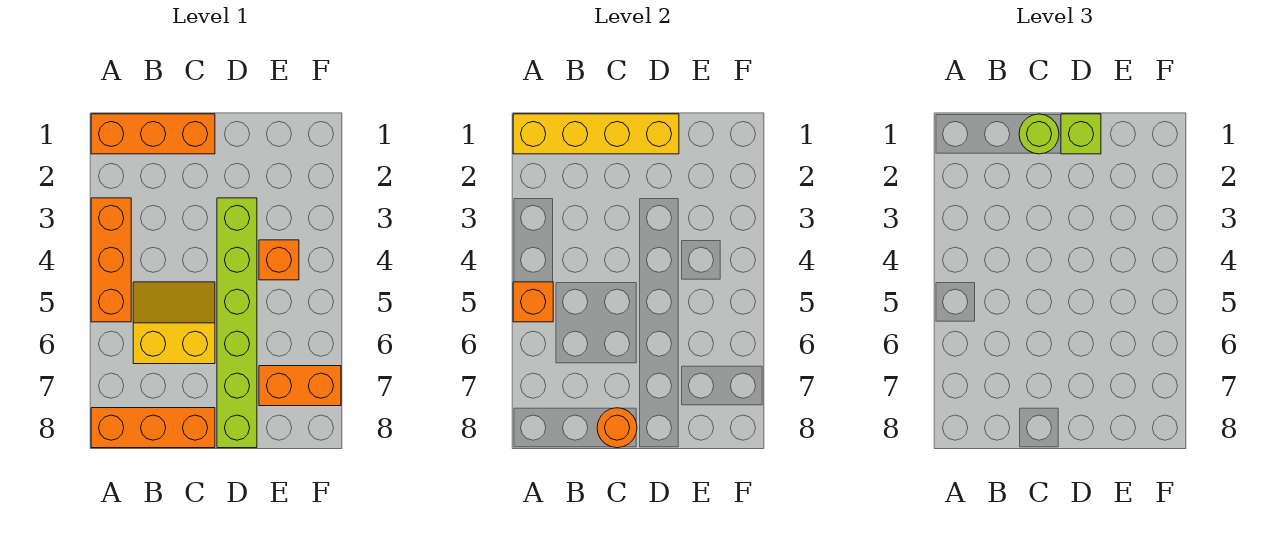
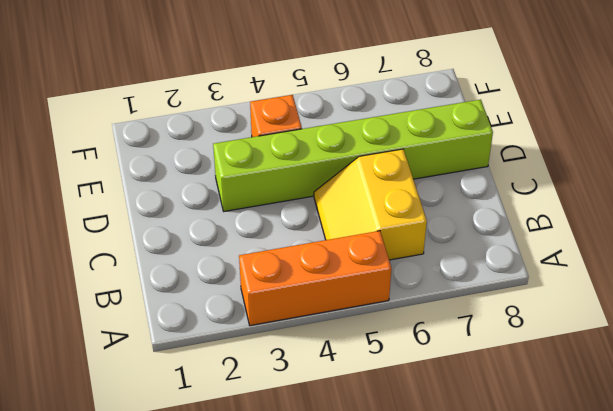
none -> orange 1x3 brick [91,114,215,154]
none -> orange 1x3 brick [91,408,215,448]
none -> orange 1x2 brick [259,366,341,406]

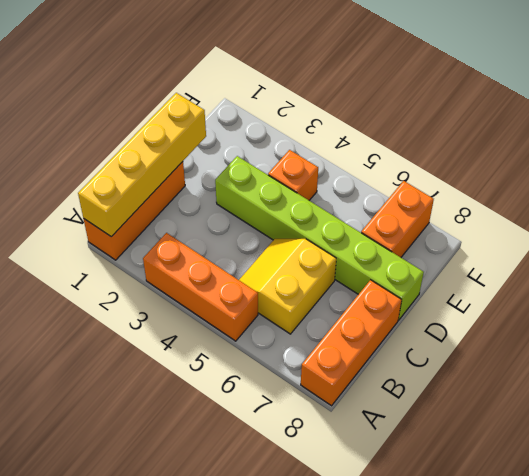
none -> orange 1x1 brick [513,282,553,322]
none -> orange 1x1 round brick [597,408,637,448]
none -> lime 1x1 round brick [1019,114,1059,154]

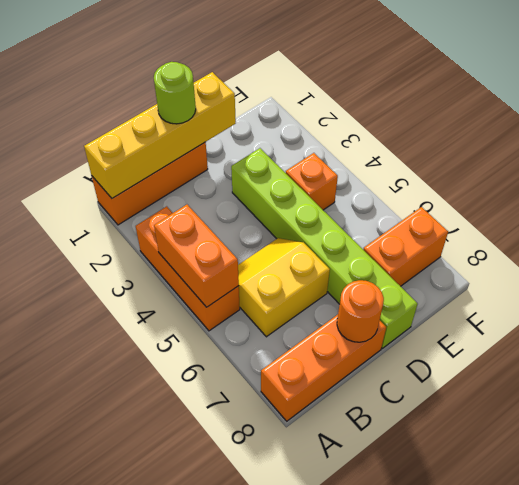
orange 1x2 brick [154,205,239,307] -> orange 1x1 brick [513,282,553,322]
none -> lime 1x1 brick [1061,114,1101,154]

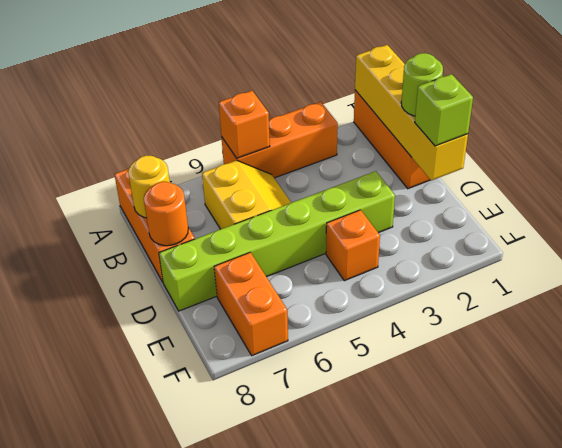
yellow 1x1 round brick [128,156,170,218] -> none

